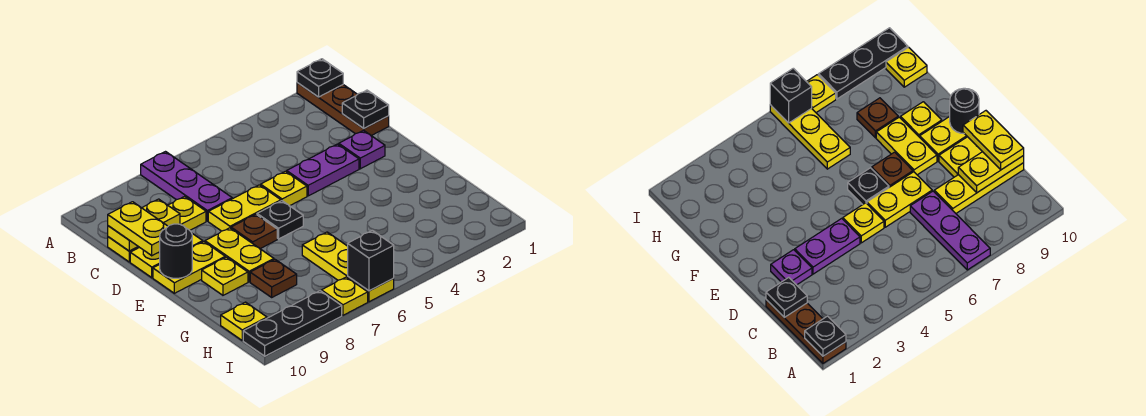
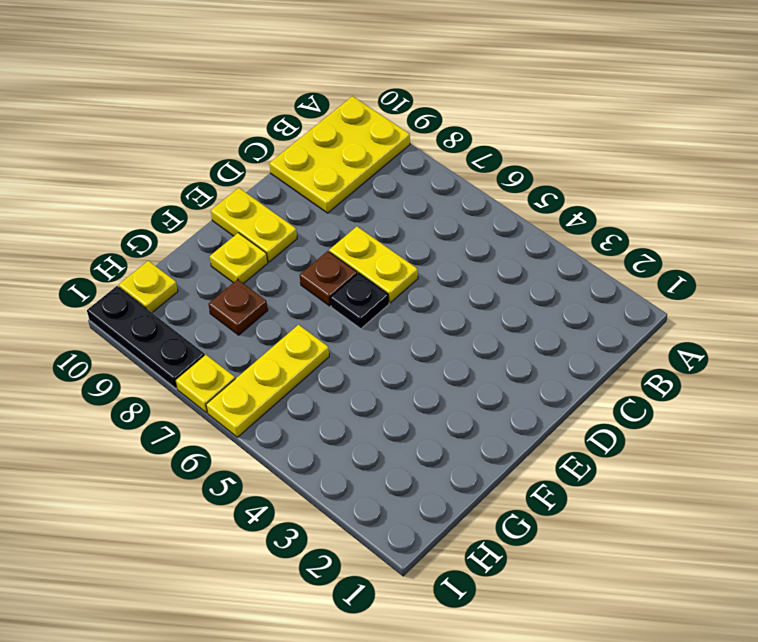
yellow 2x3 plate [269,96,410,213] -> yellow 1x3 plate [108,196,206,262]
none -> brown 1x3 plate [297,83,389,136]
none -> purple 1x3 plate [141,152,232,221]
none -> purple 1x1 plate [339,130,385,169]

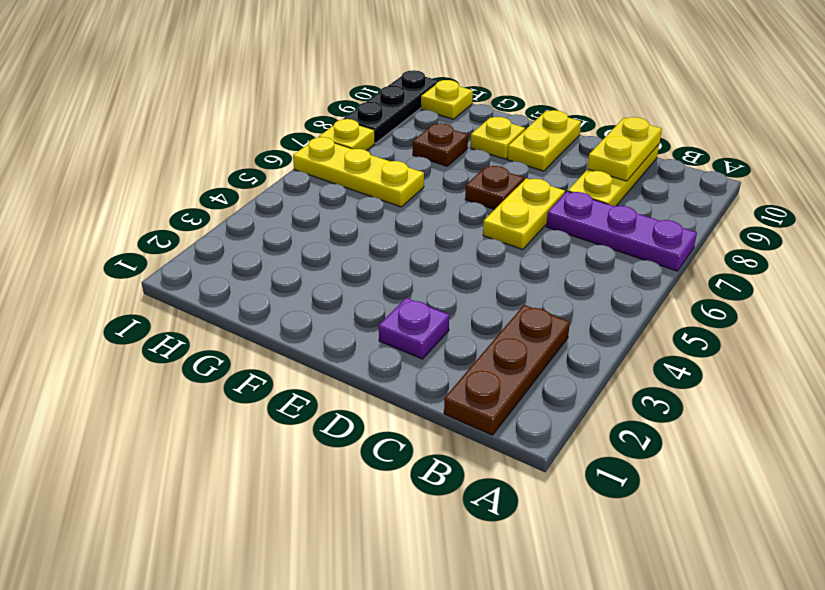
brown 1x3 plate [444,305,570,435] -> brown 1x3 plate turned to [297,83,389,136]
none -> purple 1x2 plate [287,144,359,196]
none -> yellow 1x1 plate [261,171,307,206]
none -> yellow 1x2 plate [130,234,203,278]

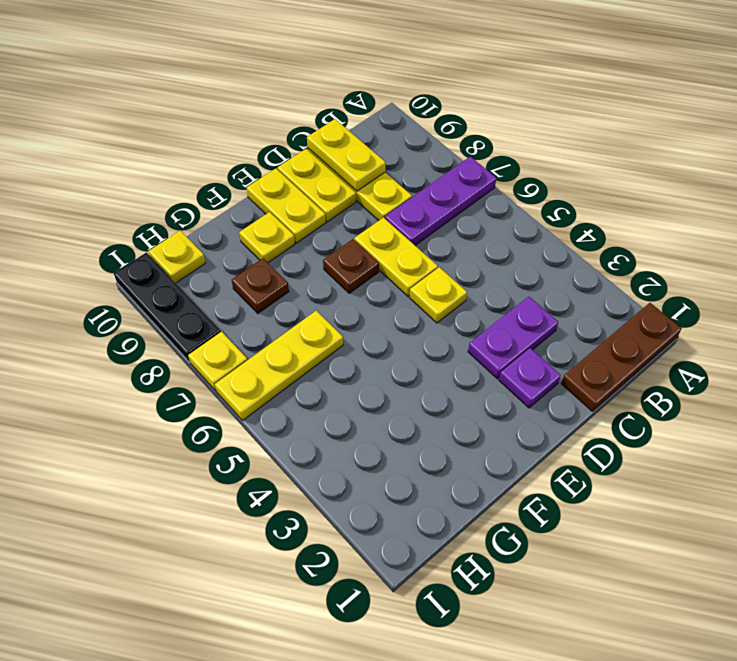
purple 1x2 plate [468,296,558,379] -> purple 1x2 plate turned to [287,144,359,196]
none -> black 1x1 plate [257,201,303,239]
none -> yellow 1x2 plate [205,228,274,282]
none -> black 1x1 plate [297,59,343,97]

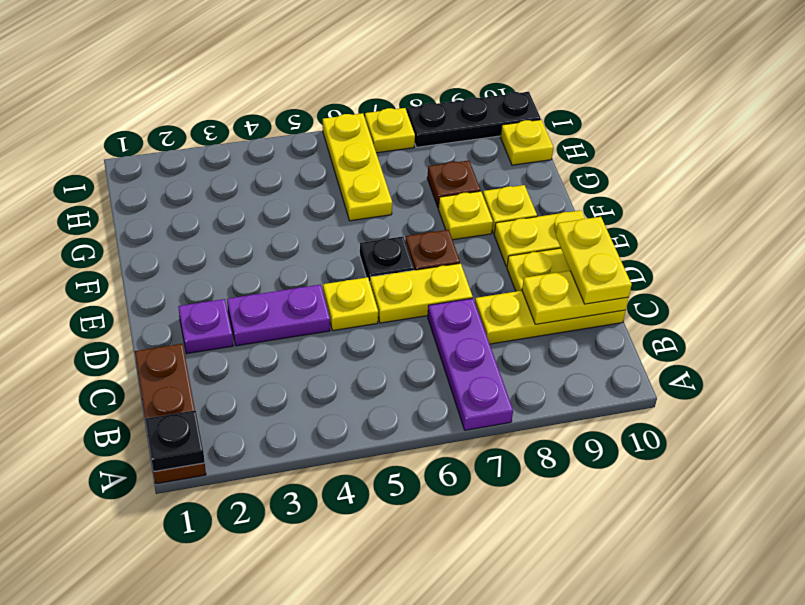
yellow 1x1 plate [438,191,493,240] -> yellow 1x2 plate [205,228,274,282]
none -> black 1x1 plate [342,90,389,128]
none -> black 1x1 round brick [160,224,192,278]
none -> black 1x1 brick [348,230,394,291]

